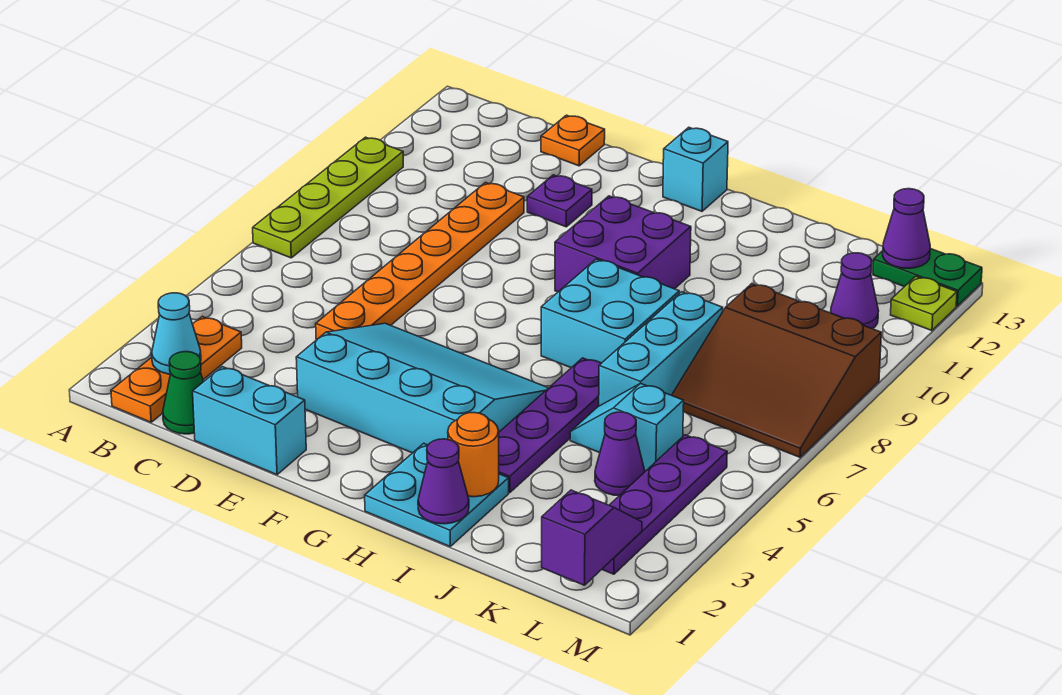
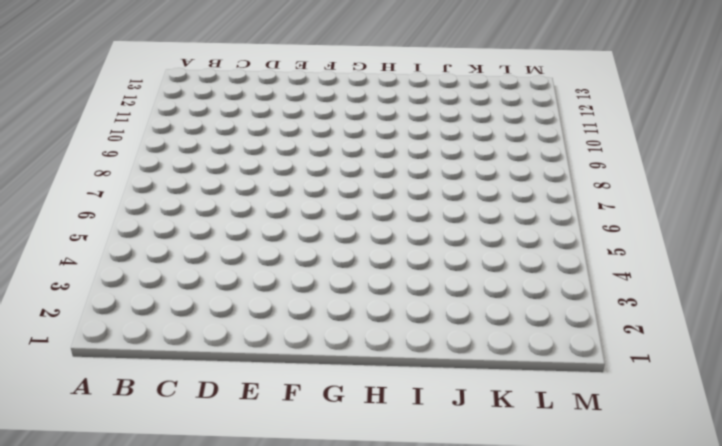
none -> lime 1x4 plate [253,137,403,258]
none -> orange 1x3 plate [111,316,242,422]
none -> green 1x1 cone [163,352,203,434]

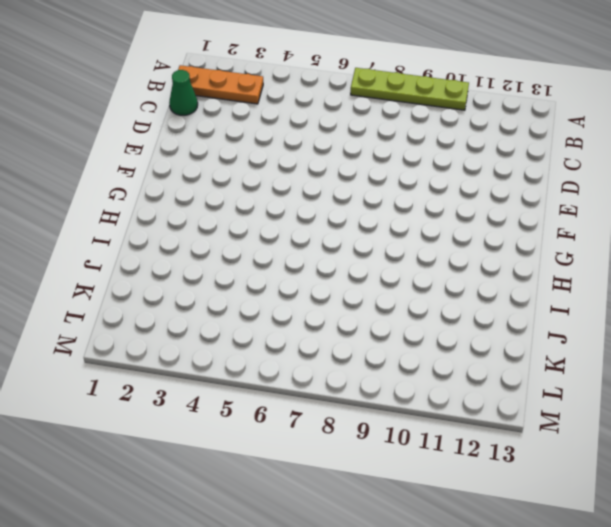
none -> cyan 1x2 brick [193,367,306,475]
none -> orange 1x6 plate [316,183,524,340]
none -> orange 1x1 plate [541,115,605,166]

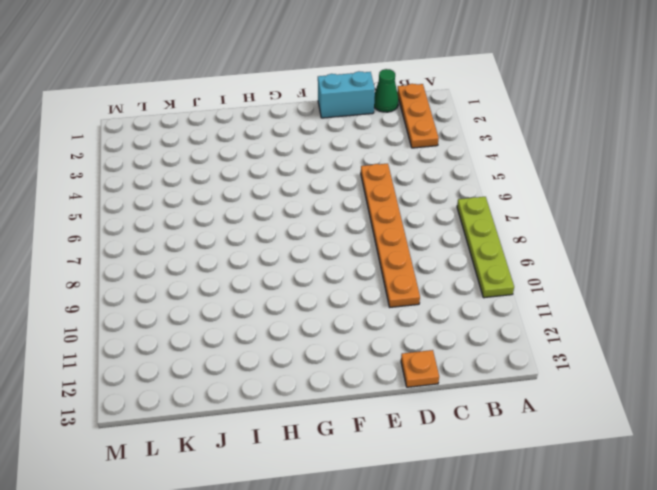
none -> cyan 3x4 slope [296,323,548,453]
none -> purple 1x1 plate [527,175,592,227]
none -> purple 2x2 brick [555,196,691,292]

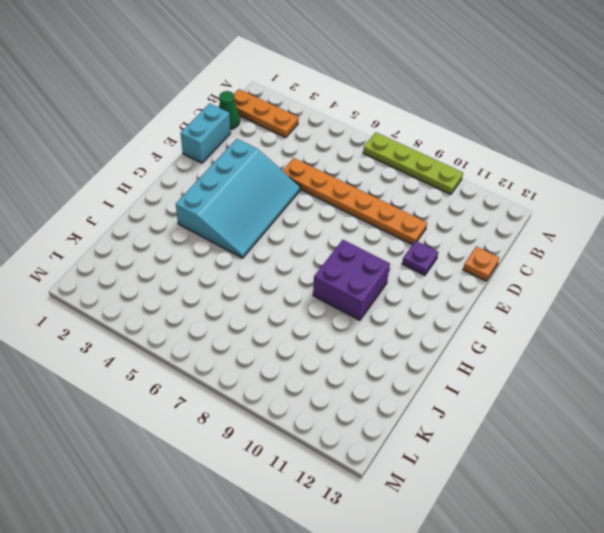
none -> cyan 1x1 brick [663,127,728,211]
none -> cyan 2x2 plate [365,443,509,546]
none -> cyan 2x2 brick [541,259,679,368]

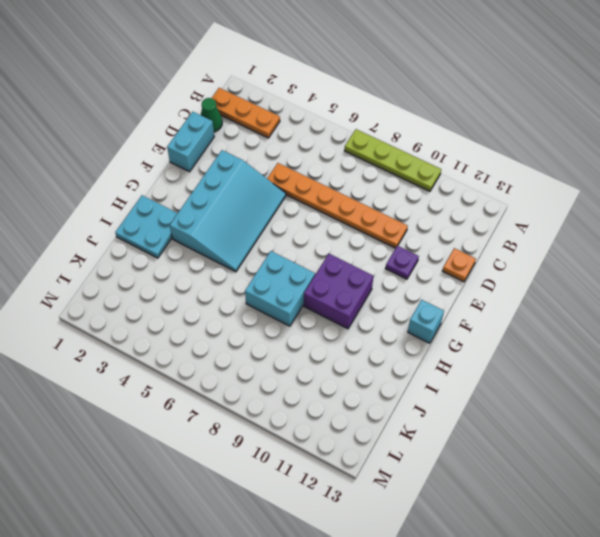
none -> purple 1x4 plate [499,358,601,493]
none -> cyan 1x2 slope [570,383,684,471]
none -> cyan 1x3 brick [599,292,723,406]

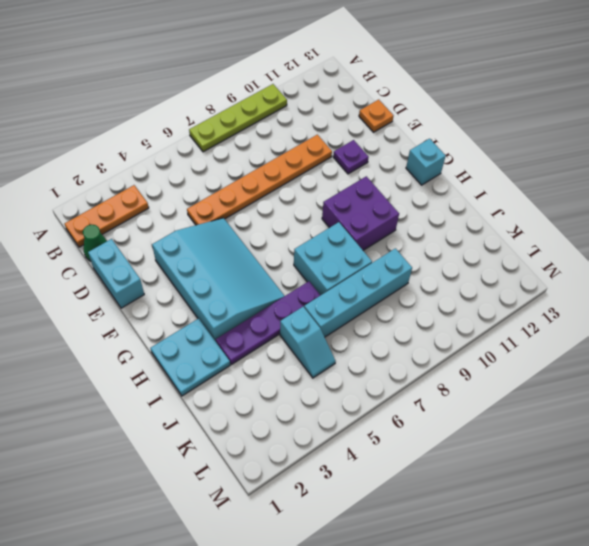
cyan 1x2 slope [280,307,336,378] -> cyan 1x2 slope turned to [570,383,684,471]
cyan 1x4 brick [304,248,412,337] -> cyan 1x3 brick [599,292,723,406]
none -> purple 1x1 cone [595,412,645,496]
none -> brown 3x3 slope [672,284,881,457]
none -> purple 1x4 plate [602,435,727,574]

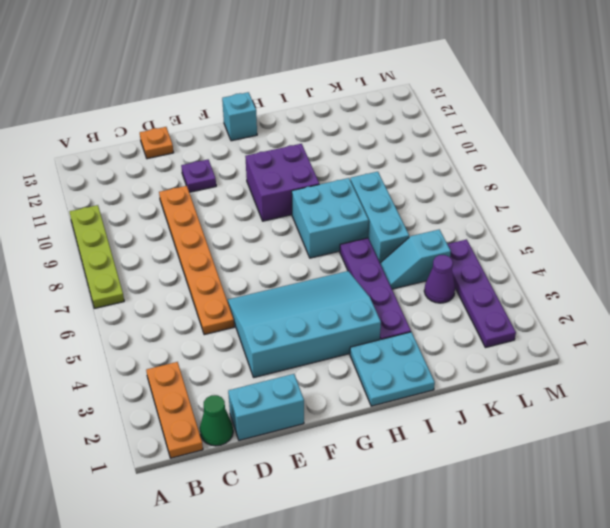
none -> brown 3x3 slope [672,284,881,457]
none -> purple 1x1 cone [831,253,879,329]
none -> green 1x2 plate [873,249,982,306]

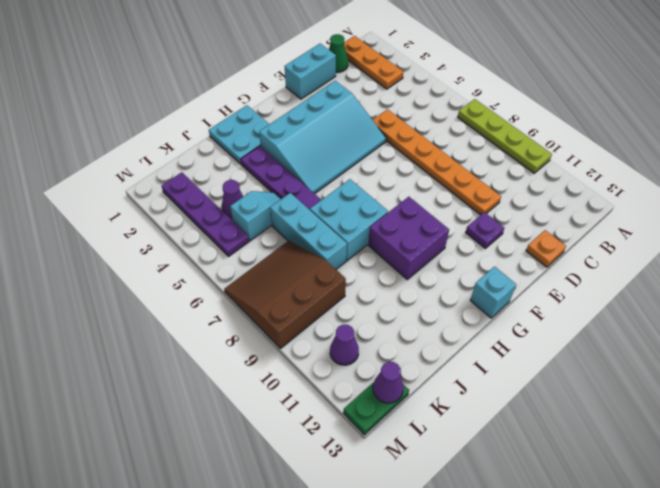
none -> lime 1x1 plate [891,276,957,331]
none -> cyan 1x1 cone [151,293,201,374]
none -> purple 1x1 cone [418,439,469,524]

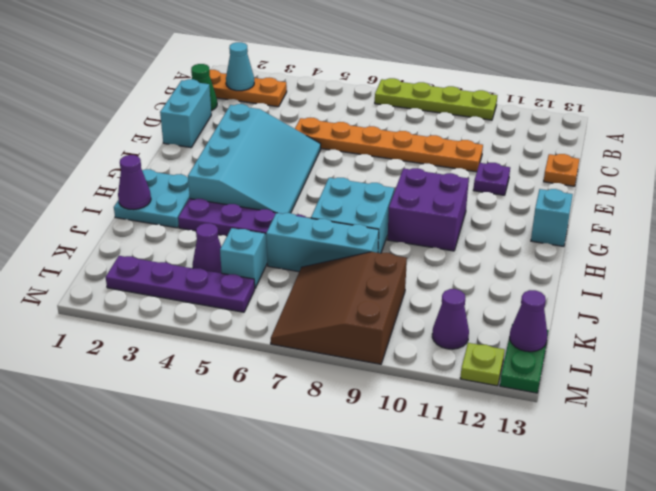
none -> orange 1x1 round brick [448,413,499,497]
none -> purple 1x2 slope [542,490,642,585]

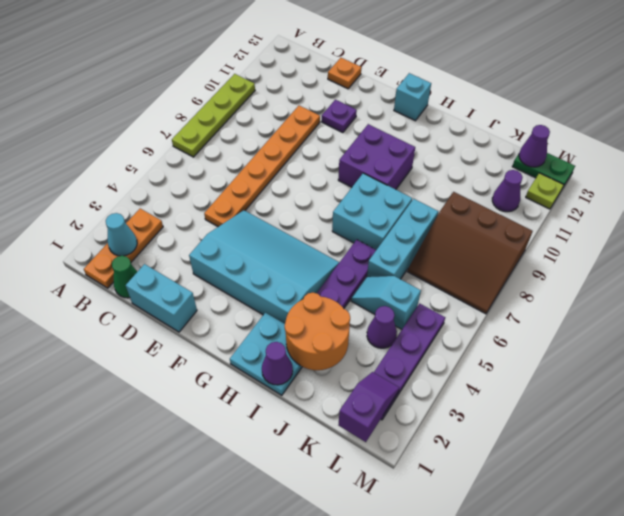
orange 2x2 round brick [285,293,350,370] -> orange 1x1 round brick [448,413,499,497]

